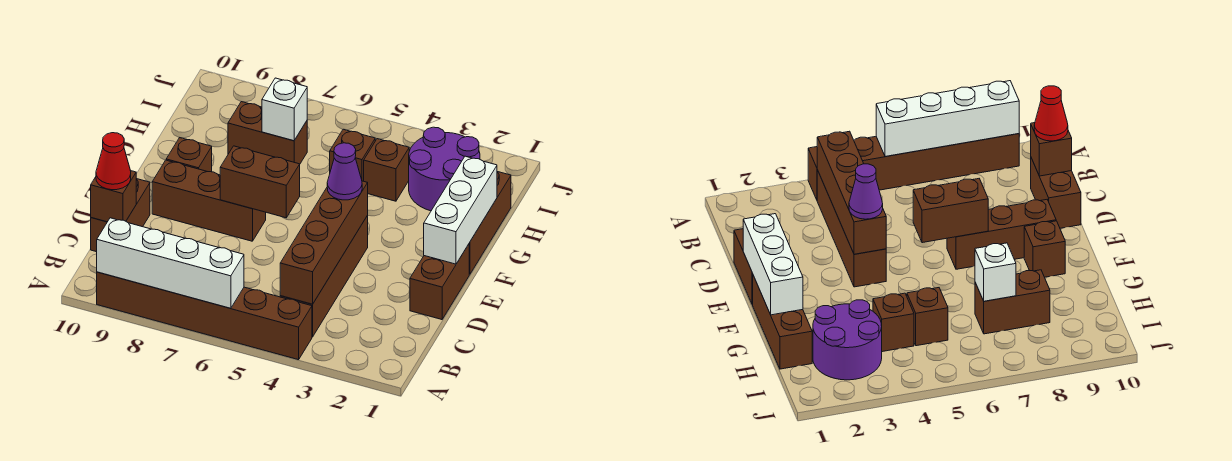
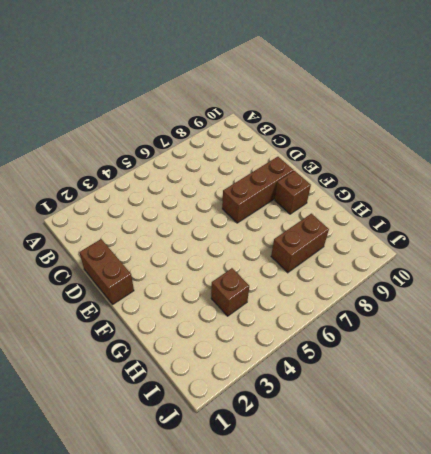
none -> brown 1x6 brick [96,272,312,360]
none -> brown 1x4 brick [280,215,368,337]
none -> brown 1x2 brick [91,179,150,252]

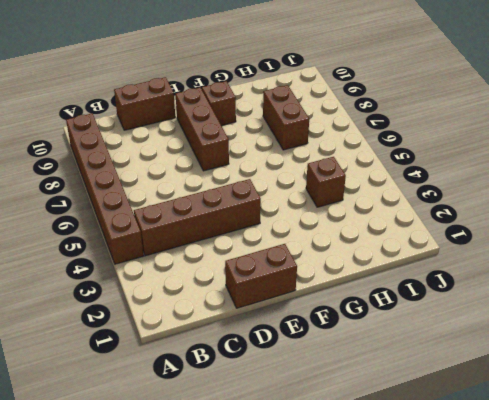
none -> brown 1x3 brick [469,172,511,274]
none -> purple 2x2 round brick [409,127,480,211]
none -> brown 1x1 brick [329,129,375,181]

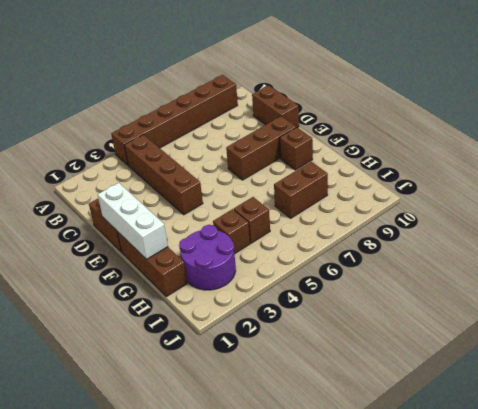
none -> white 1x4 brick [97,218,244,308]
none -> brown 1x4 brick [280,181,368,304]
none -> brown 1x1 brick [91,171,136,222]

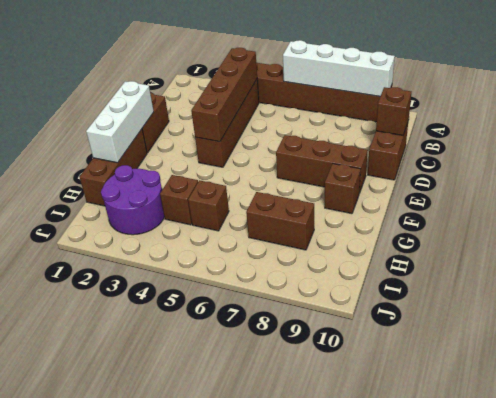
none -> brown 1x2 brick [220,146,300,218]
none -> white 1x1 brick [262,78,307,141]
none -> red 1x1 cone [96,133,131,190]

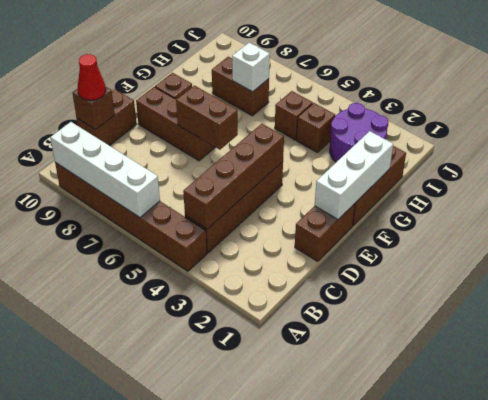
none -> purple 1x1 cone [327,143,362,200]

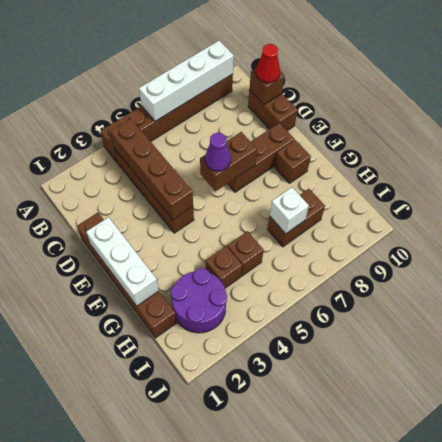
purple 1x1 cone [205,133,231,171] -> purple 1x1 cone moved to [327,143,362,200]

